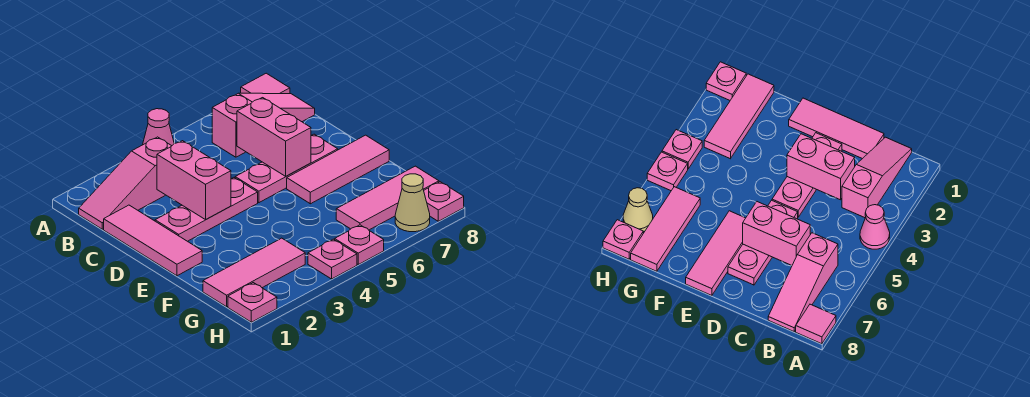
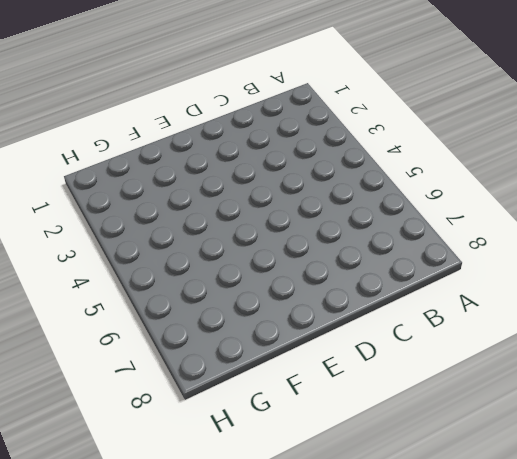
none -> pink 1x1 cone [143,109,174,146]
none -> pink 1x1 tile [241,73,290,94]
none -> pink 1x3 slope [79,137,171,229]

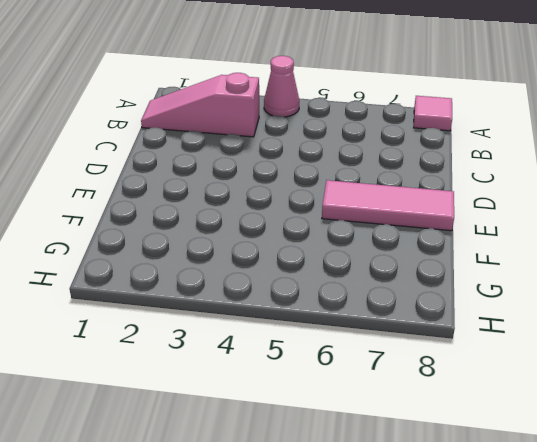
none -> pink 1x3 slope [212,93,315,157]
none -> pink 1x3 tile [104,205,202,276]
none -> pink 1x3 plate [155,178,258,241]

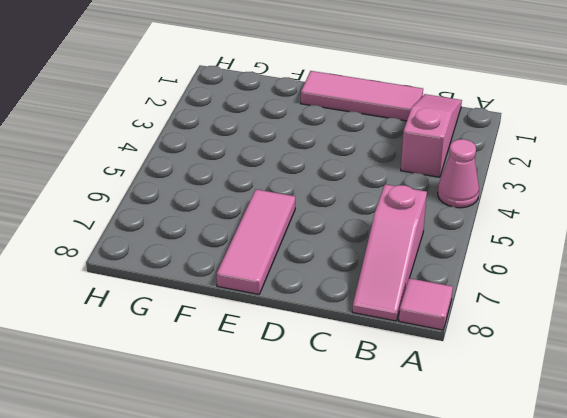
none -> pink 1x3 plate [155,178,258,241]
none -> pink 1x3 plate [235,134,338,203]
none -> pink 1x3 tile [203,238,305,307]

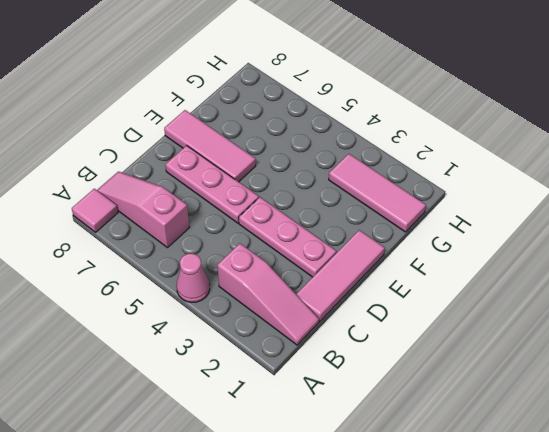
none -> pink 1x3 tile [336,166,439,230]
none -> pink 1x1 plate [228,283,277,322]
none -> pink 1x1 plate [308,239,357,279]

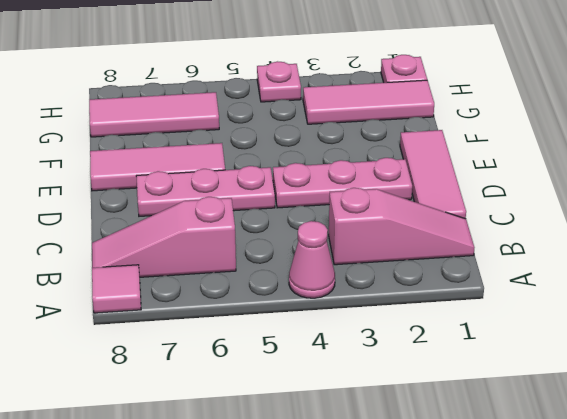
none -> pink 1x1 plate [335,225,384,264]
none -> tan 1x1 cone [395,174,430,232]
none -> pink 1x1 plate [424,182,464,221]

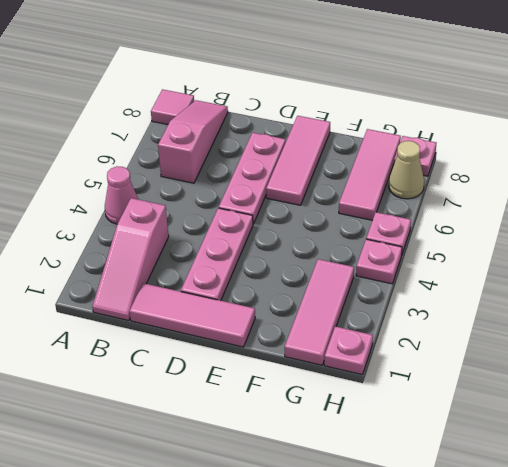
none -> pink 1x2 brick [157,141,231,220]
none -> pink 1x2 brick [237,98,311,176]

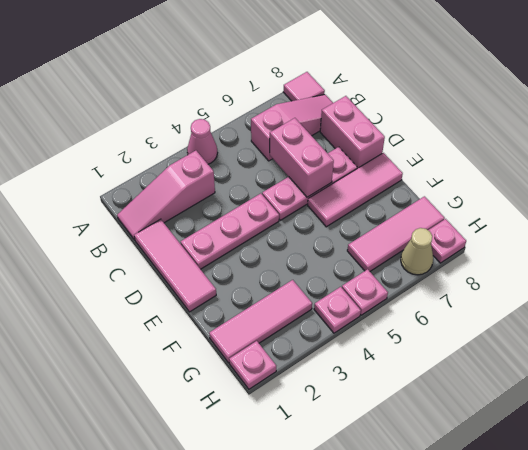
pink 1x2 brick [320,96,385,168] -> pink 1x2 brick moved to [157,141,231,220]

